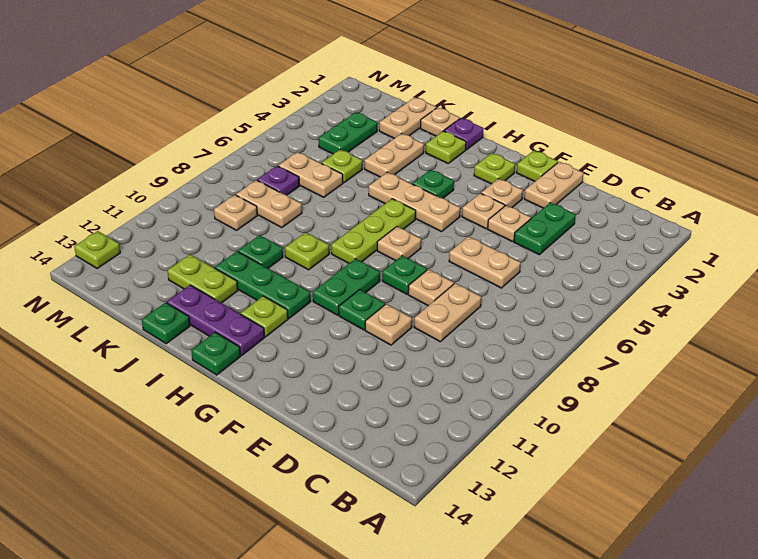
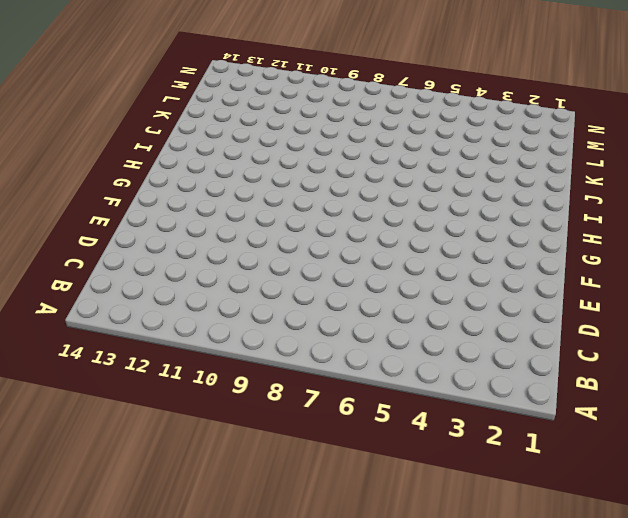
none -> green 1x2 plate [514,203,576,255]
none -> tan 1x2 plate [449,236,521,288]
none -> tan 1x2 plate [414,283,481,342]
none -> tan 1x2 plate [524,162,584,208]

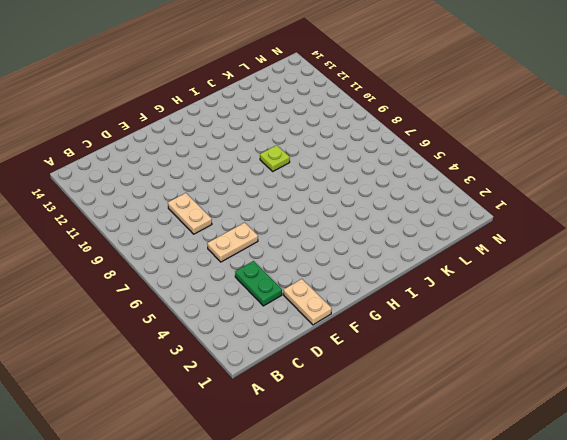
none -> tan 1x1 plate [488,205,531,242]
none -> tan 1x1 plate [408,269,454,306]
none -> tan 1x1 plate [365,304,412,345]
none -> lime 1x1 plate [517,151,558,181]

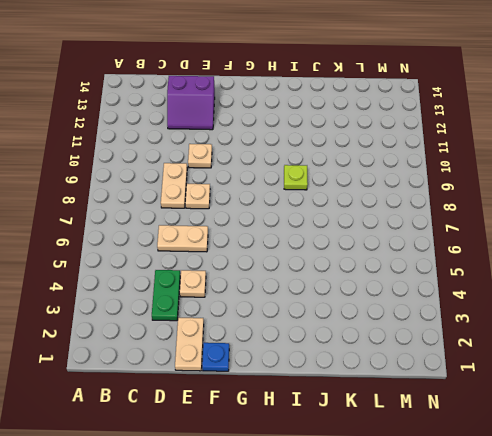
purple 2x2 slope [167,76,215,130] -> none
blue 1x1 plate [202,343,229,371] -> lime 1x1 plate [517,151,558,181]
none -> tan 1x1 plate [481,179,523,207]
none -> tan 1x1 plate [462,193,505,229]
none -> green 1x1 plate [382,256,427,294]
none -> green 1x1 plate [339,290,385,330]

